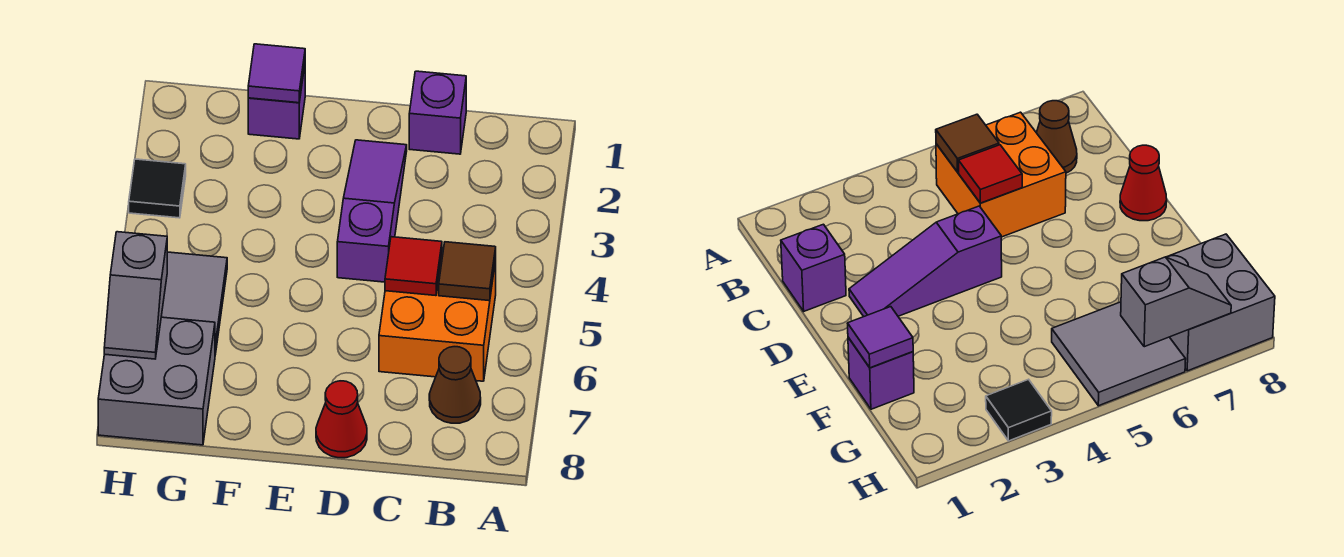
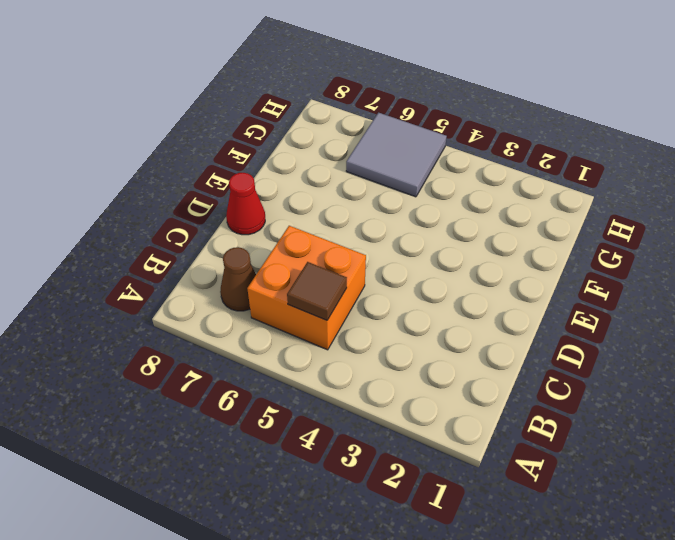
none -> purple 1x1 brick [409,71,466,154]
none -> purple 1x3 slope [337,140,407,282]
none -> purple 1x1 brick [248,66,305,139]

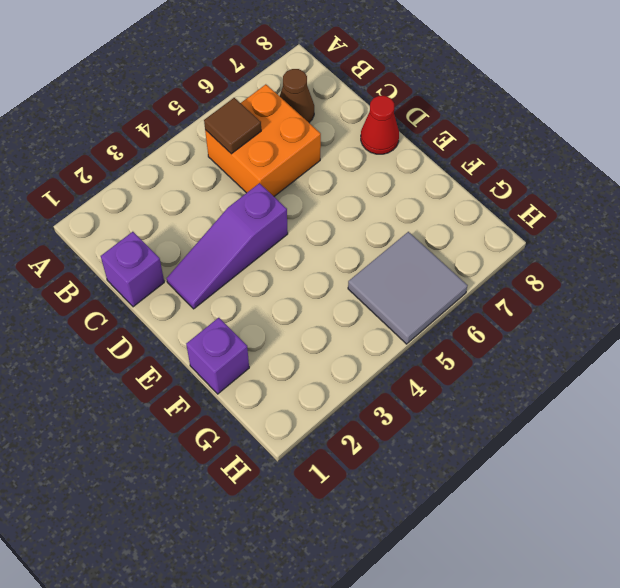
none -> grey 2x2 brick [98,317,215,445]
none -> black 1x1 tile [129,159,186,218]
none -> red 1x1 tile [385,237,442,296]

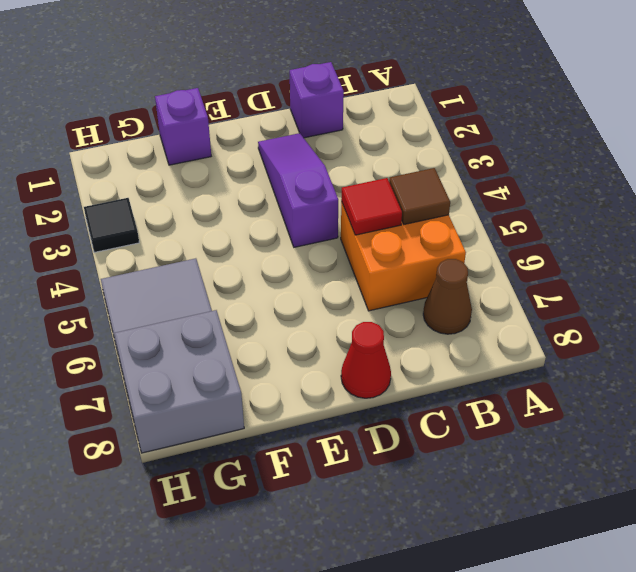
none -> purple 1x1 tile [248,44,305,103]
none -> grey 1x2 slope [104,232,167,359]

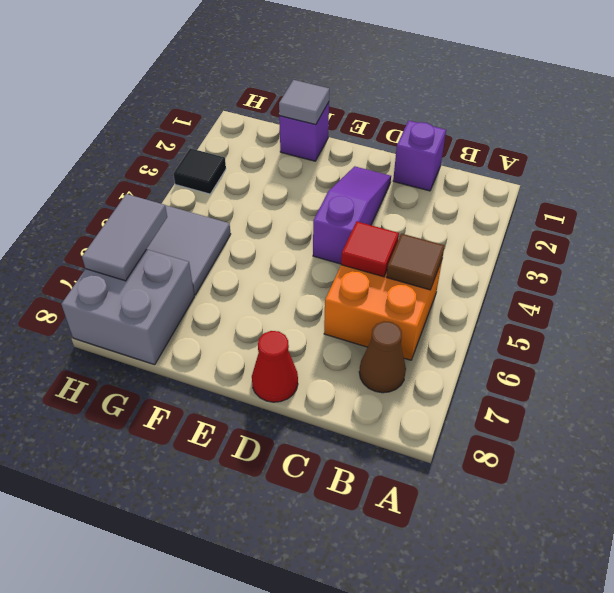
grey 1x1 tile [279,80,329,125] -> purple 1x1 tile [248,44,305,103]
grey 1x2 tile [82,194,167,281] -> grey 1x2 slope [104,232,167,359]

